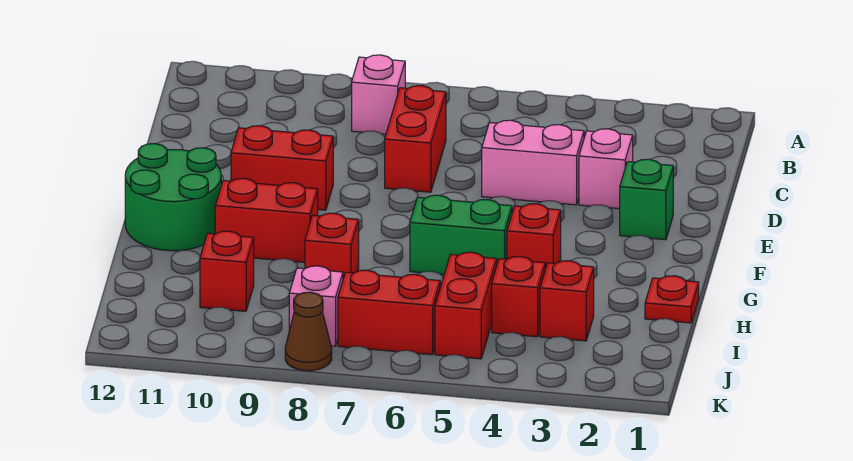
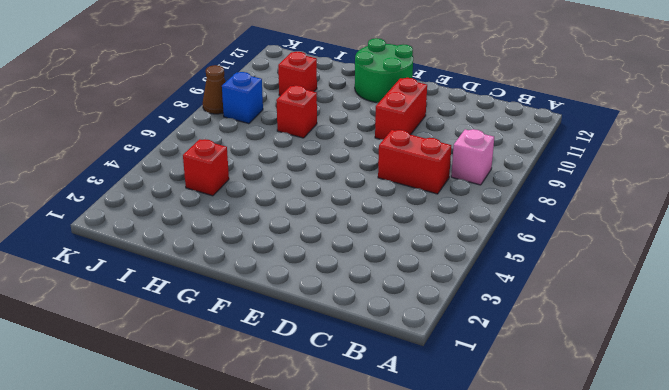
blue 1x1 brick [222,72,263,124] -> pink 1x1 brick [289,266,343,346]
none -> pink 1x1 brick [579,129,633,209]
none -> pink 1x2 brick [482,120,584,205]
none -> green 1x1 brick [620,159,673,240]

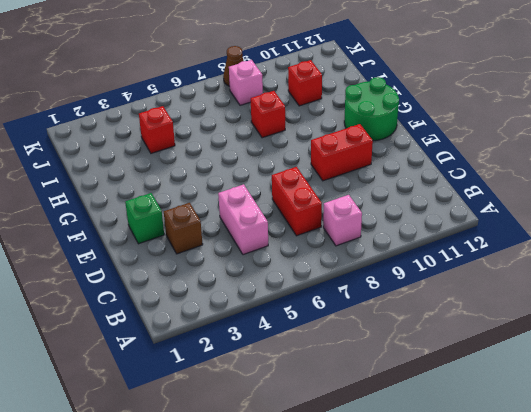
pink 1x2 brick [218,184,268,255] -> pink 1x2 brick turned to [482,120,584,205]
brown 1x1 brick [164,203,203,254] -> pink 1x1 brick [579,129,633,209]
none -> red 1x1 brick [507,204,561,269]
none -> green 1x2 brick [410,195,512,275]
none -> red 1x2 brick [215,178,318,262]

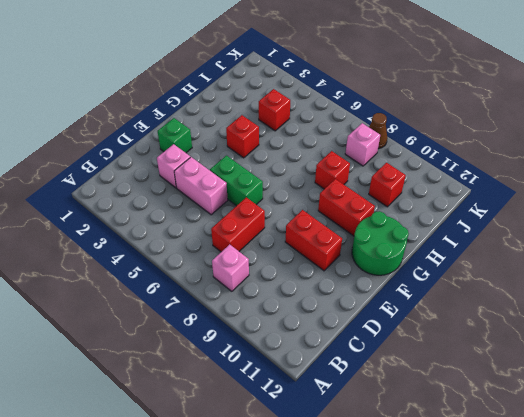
green 1x2 brick [210,156,263,206] -> green 1x2 brick moved to [410,195,512,275]
none -> red 1x1 plate [645,276,699,323]
none -> red 1x1 brick [540,261,594,341]
none -> red 1x2 brick [435,252,497,359]

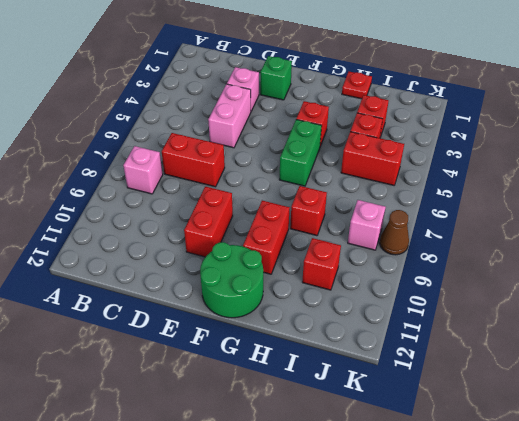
none -> red 1x2 brick [338,270,440,355]

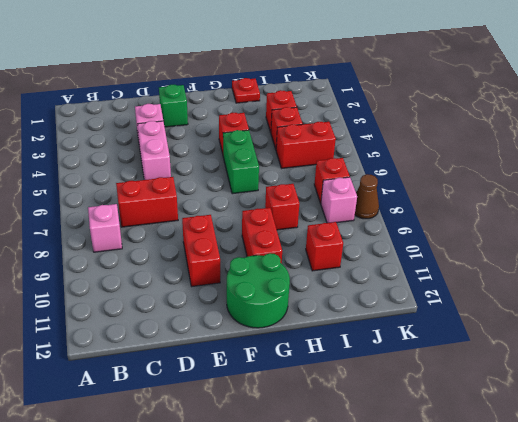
red 1x1 brick [314,158,350,203] -> red 1x2 brick [338,270,440,355]

